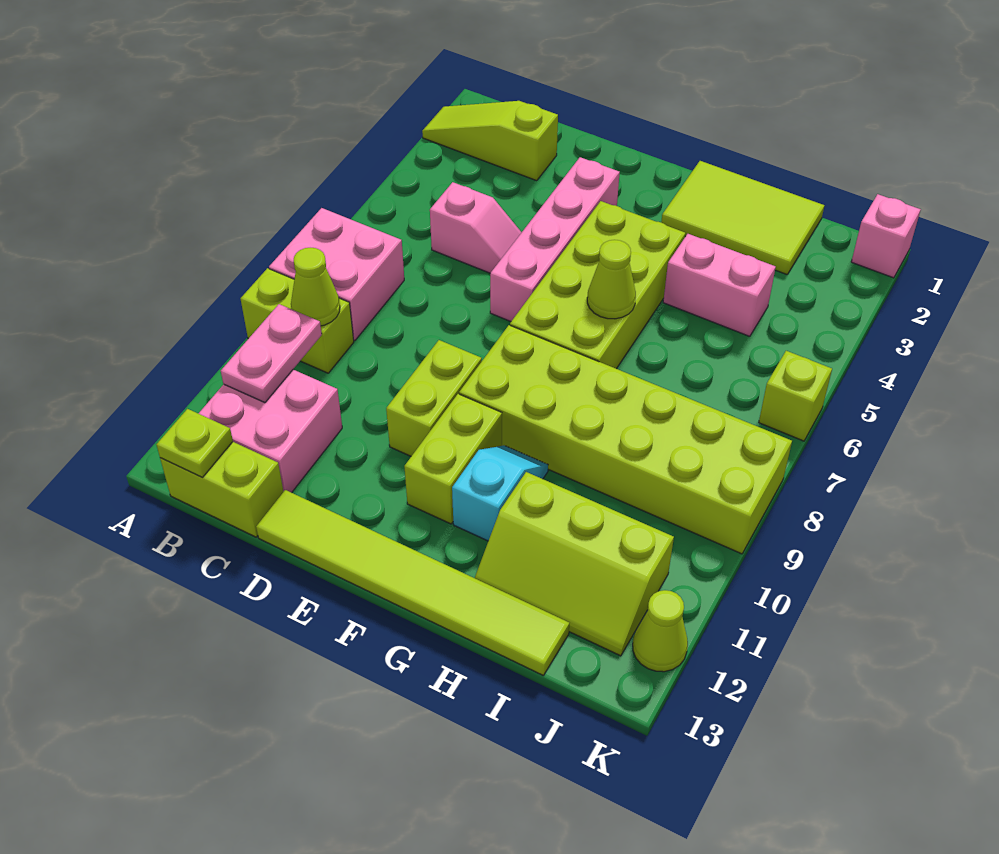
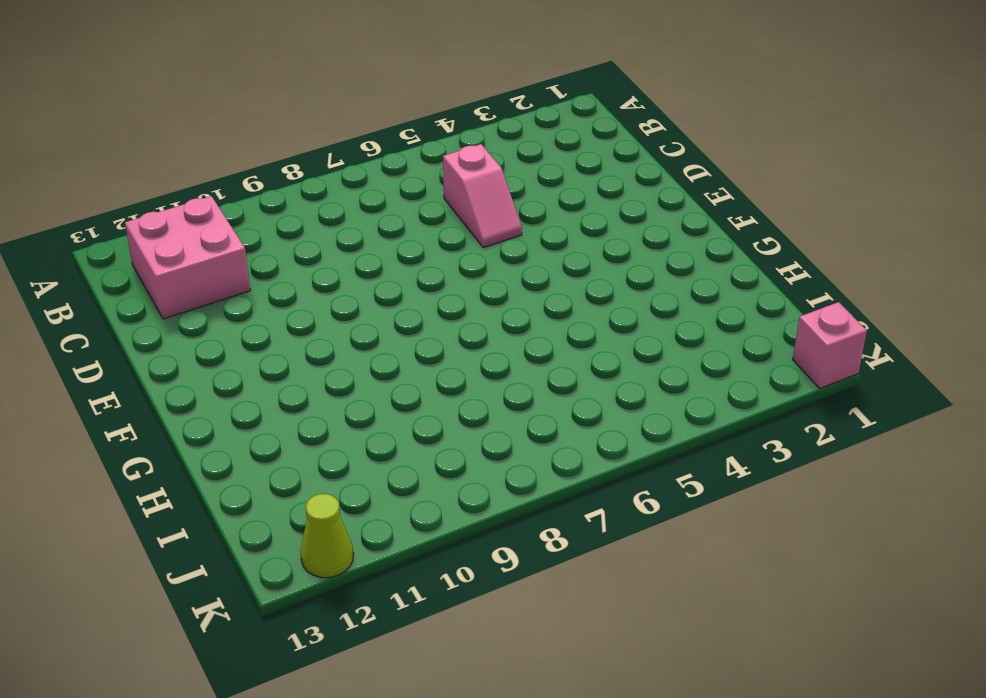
none -> lime 1x3 slope [422,101,558,181]
none -> pink 2x2 brick [269,208,404,341]
none -> lime 1x2 brick [241,268,354,373]

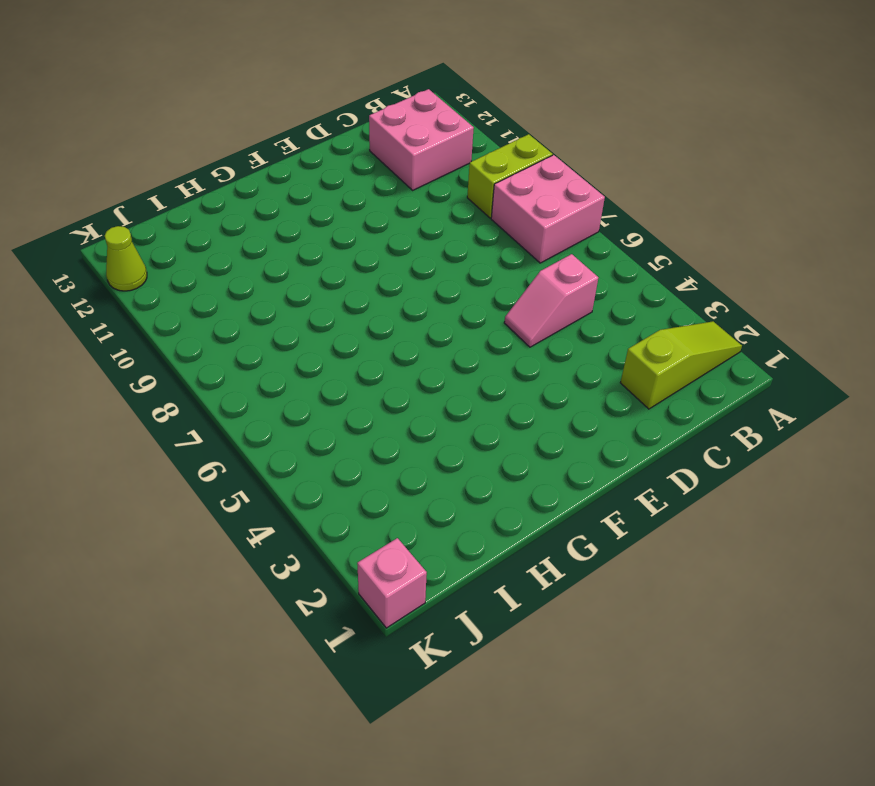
none -> lime 1x2 brick [160,442,284,537]
none -> lime 1x6 tile [256,490,569,676]
none -> pink 1x4 brick [490,157,620,322]

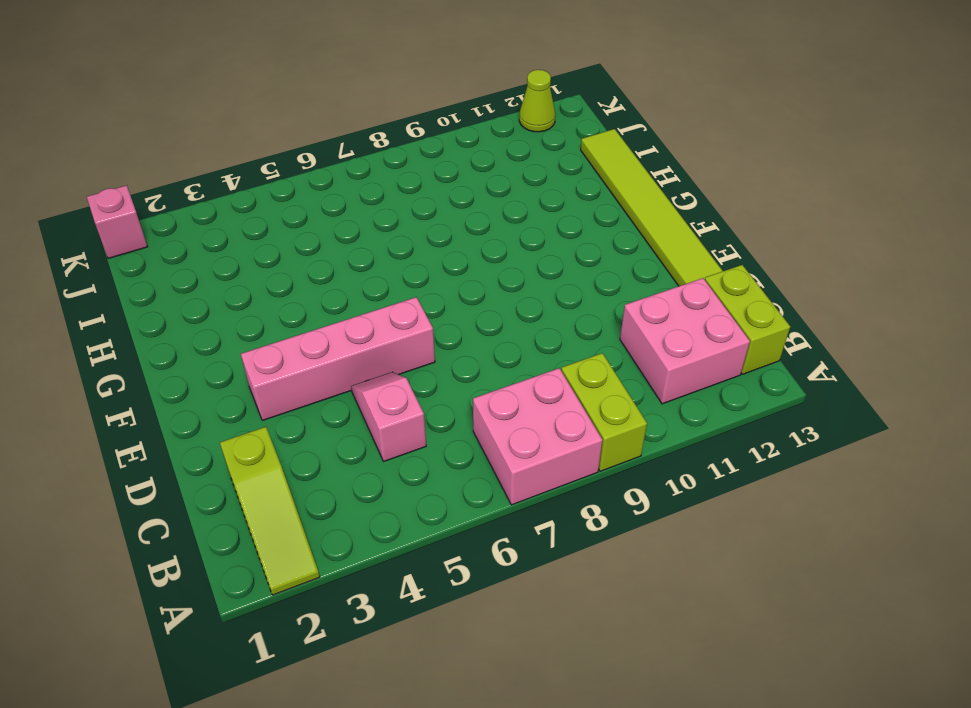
none -> lime 1x2 brick [386,340,482,456]
none -> lime 2x4 brick [510,201,685,369]
none -> lime 2x6 brick [459,325,792,554]

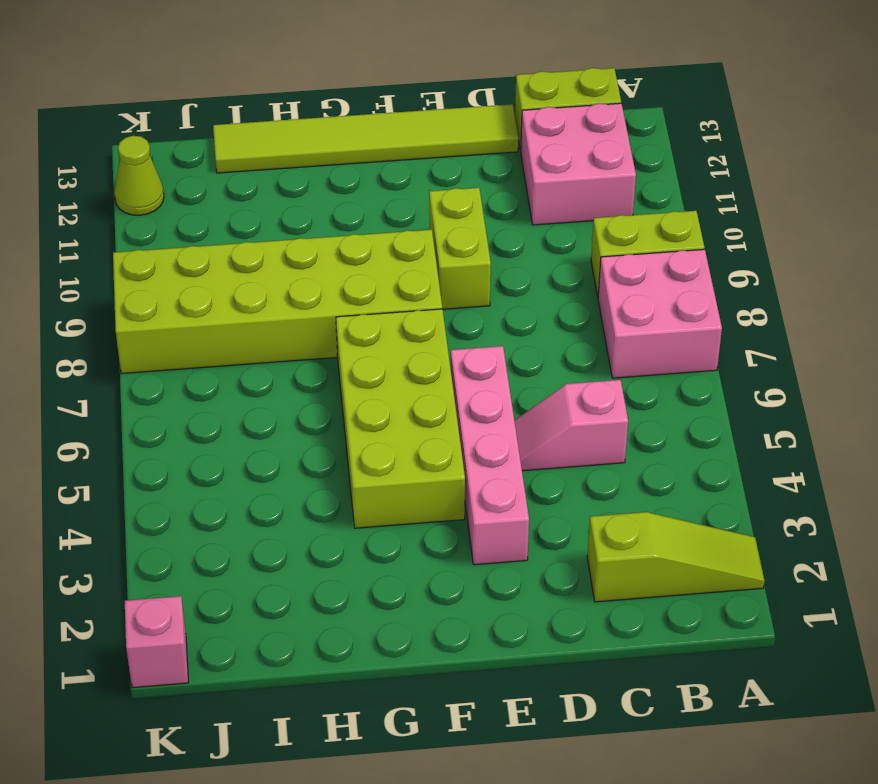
none -> lime 1x2 brick [404,394,502,524]
none -> lime 2x3 tile [661,161,824,274]
none -> cyan 1x2 slope [452,446,548,541]

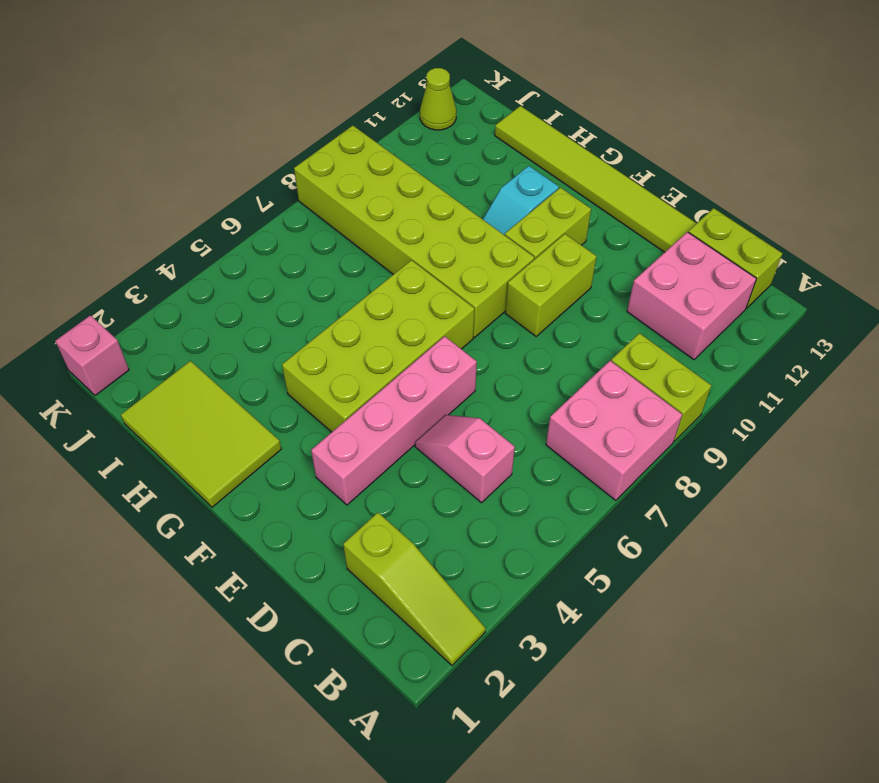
none -> pink 1x2 brick [663,234,776,336]
none -> lime 2x3 slope [475,472,674,656]
none -> lime 1x1 brick [759,351,832,441]

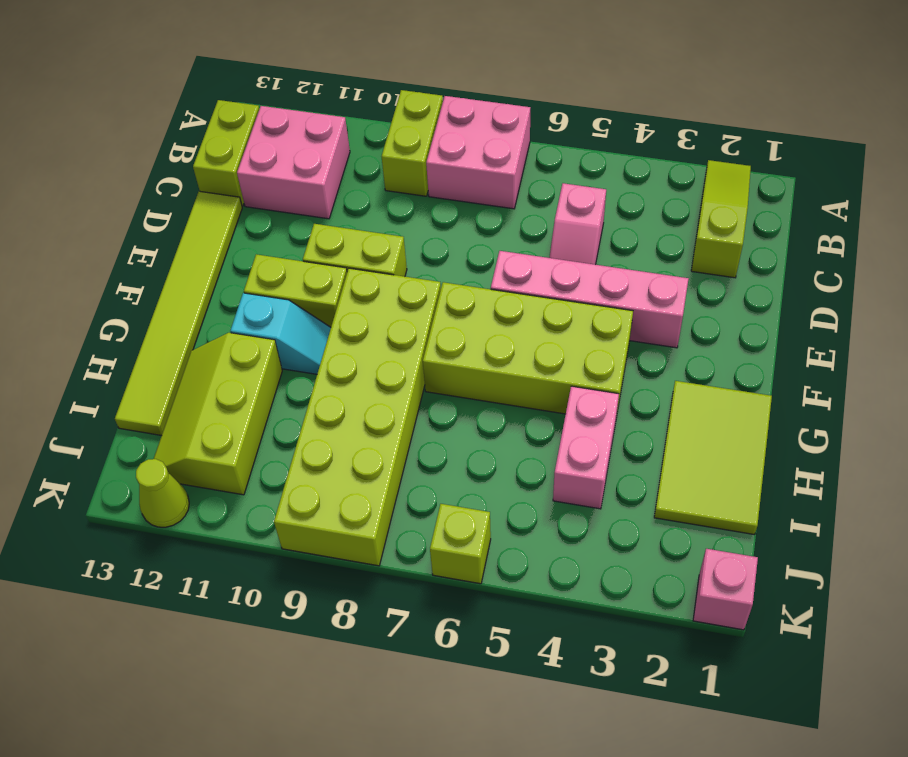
none -> lime 1x1 cone [291,248,340,326]
none -> pink 1x2 plate [221,304,322,403]
none -> lime 1x1 plate [156,409,233,477]

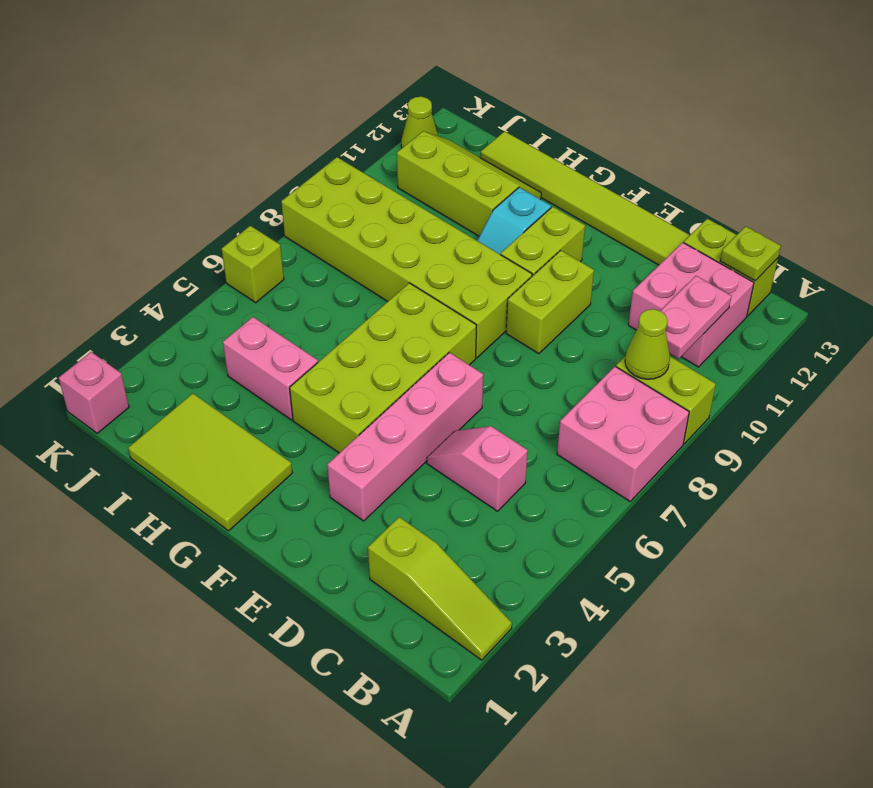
none -> lime 1x1 cone [587,240,636,319]

